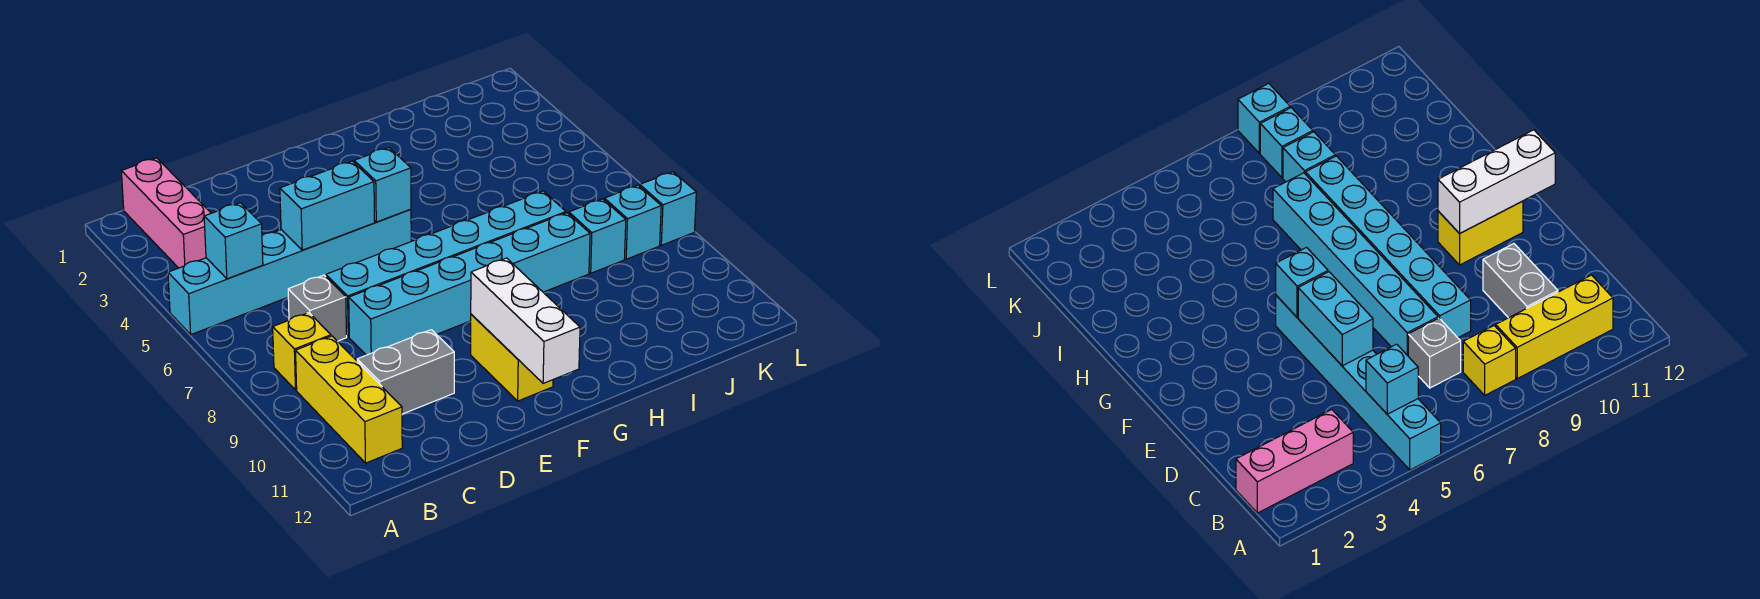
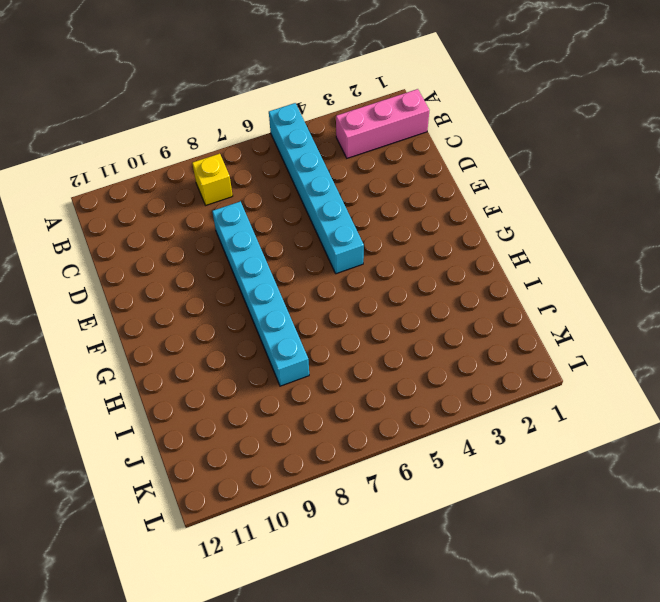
none -> yellow 1x3 brick [296,336,402,463]
none -> grey 1x1 brick [288,275,347,341]
none -> grey 1x2 brick [357,330,454,414]

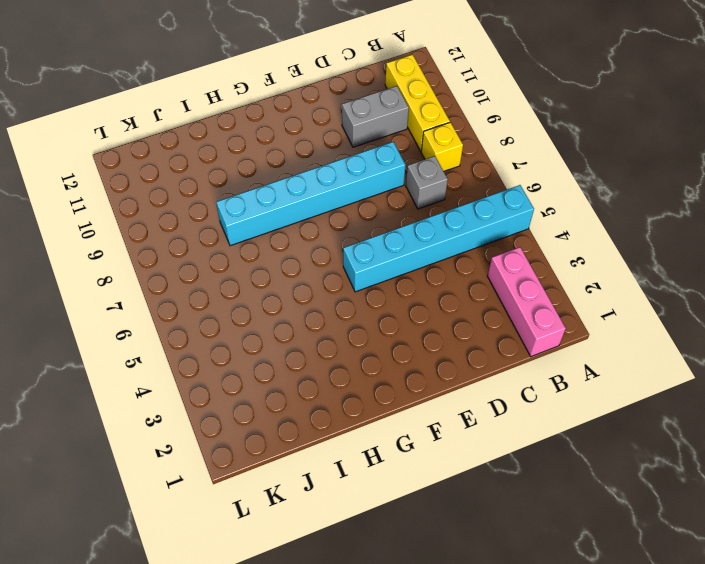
none -> cyan 1x6 brick [326,191,566,337]
none -> yellow 1x2 brick [471,314,553,401]
none -> cyan 1x1 brick [569,199,626,273]

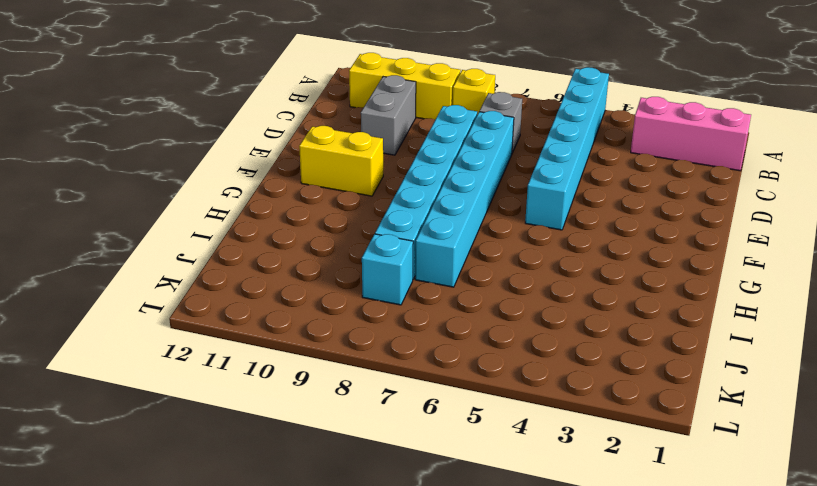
none -> cyan 1x1 brick [604,185,661,259]
none -> cyan 1x1 brick [640,172,696,245]
none -> cyan 1x1 brick [204,203,263,279]

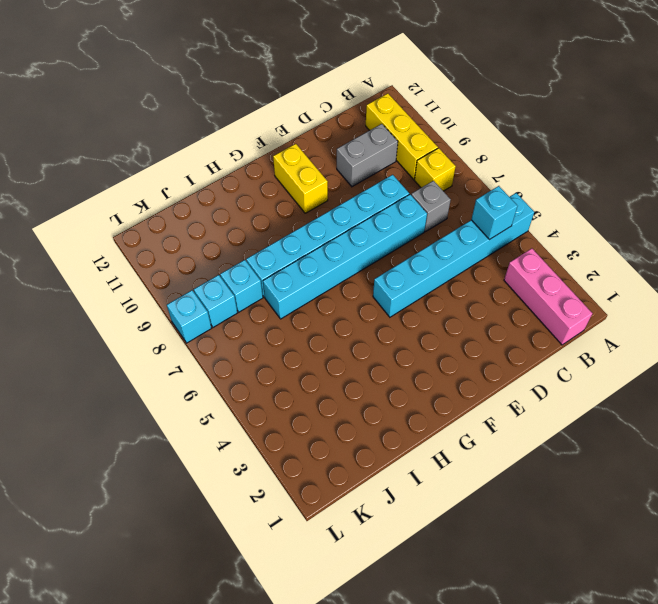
none -> cyan 1x2 brick [280,161,375,250]
none -> cyan 1x1 brick [354,148,411,222]
none -> white 1x3 brick [471,258,580,383]

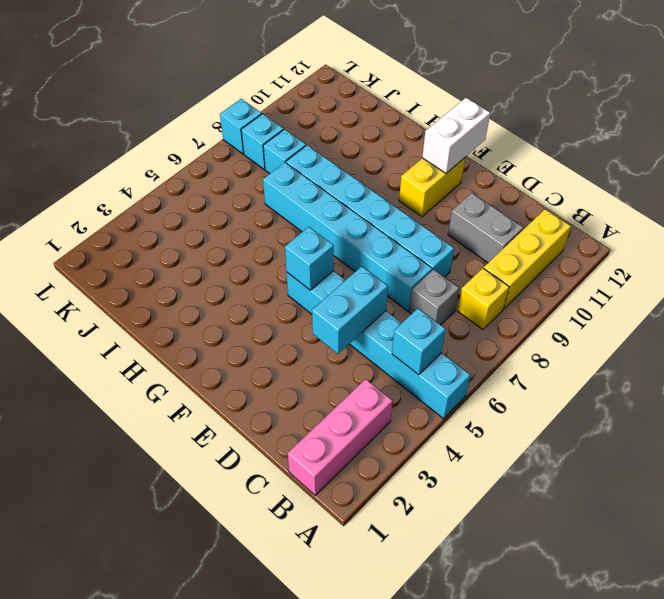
cyan 1x2 brick [312,266,388,354] -> cyan 1x2 brick turned to [280,161,375,250]
white 1x2 brick [422,98,490,173] -> white 1x3 brick [471,258,580,383]

